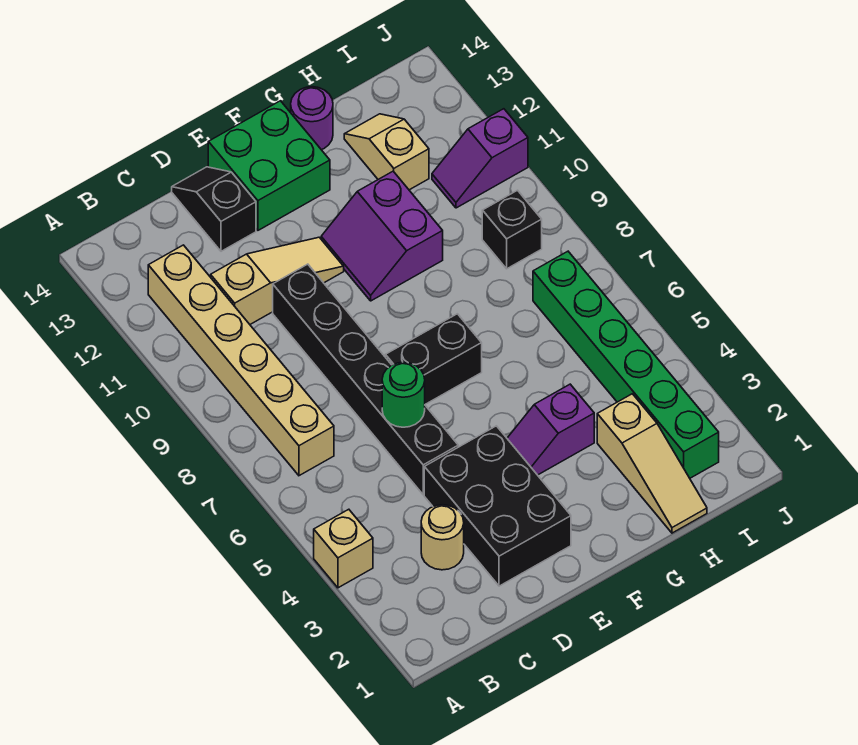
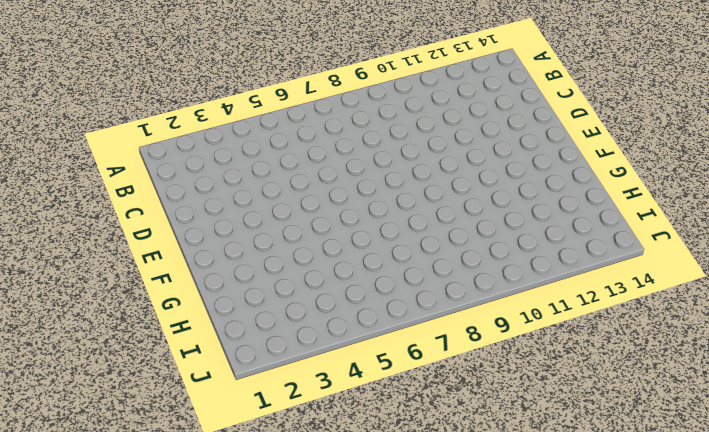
none -> tan 1x1 brick [314,509,373,588]
none -> tan 1x6 brick [148,245,334,476]
none -> tan 1x1 round brick [421,505,464,570]

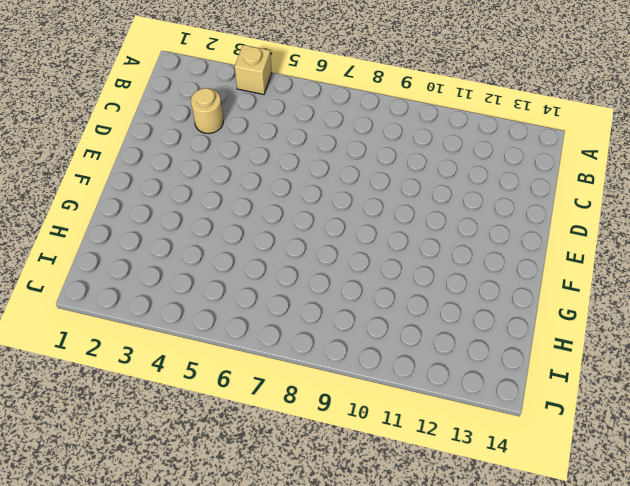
none -> tan 1x6 brick [148,245,334,476]
none -> tan 1x3 slope [211,237,344,324]
none -> black 2x3 brick [424,426,571,586]

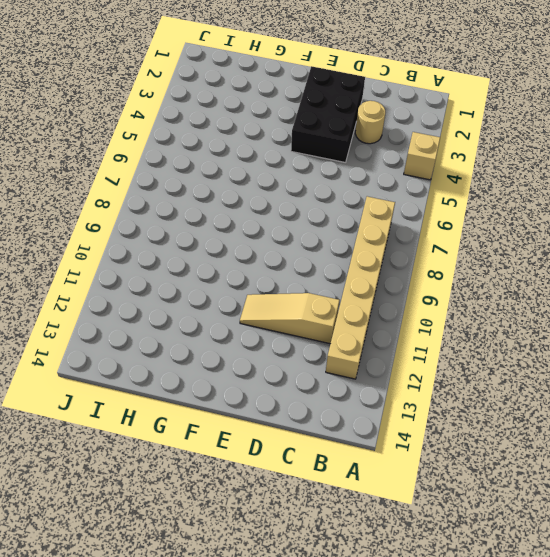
none -> black 1x6 brick [273,264,458,495]
none -> black 1x2 slope [172,167,256,251]
none -> black 1x2 brick [385,314,482,404]

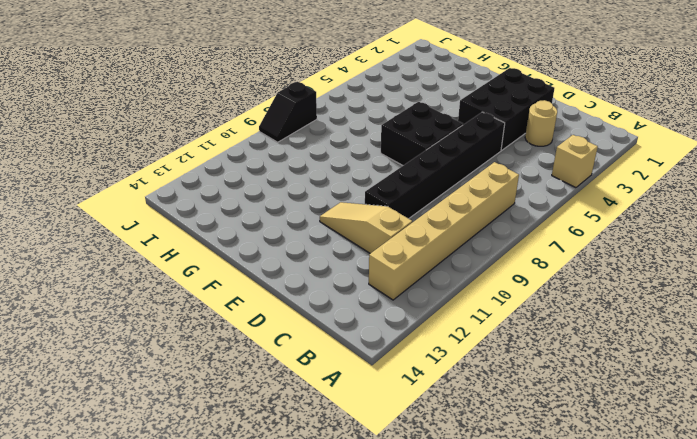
black 2x2 brick [381,102,463,165] -> black 1x2 brick [385,314,482,404]
black 1x2 slope [259,82,317,142] -> black 1x2 slope moved to [172,167,256,251]
none -> green 2x2 brick [208,101,330,230]
none -> purple 1x2 slope [507,384,594,475]
none -> purple 2x2 slope [321,171,443,301]

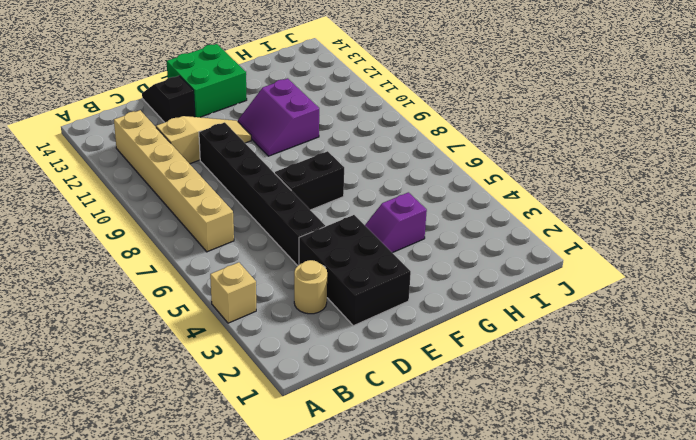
none -> purple 1x1 round brick [291,87,333,150]
none -> tan 1x3 slope [597,394,707,533]
none -> tan 1x2 slope [344,114,429,190]

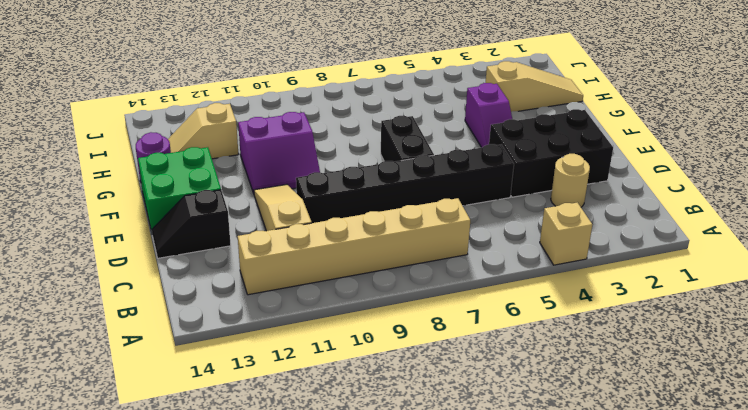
none -> green 1x6 brick [533,251,719,478]
none -> black 1x1 brick [482,190,542,269]
none -> purple 1x2 slope [432,109,528,208]

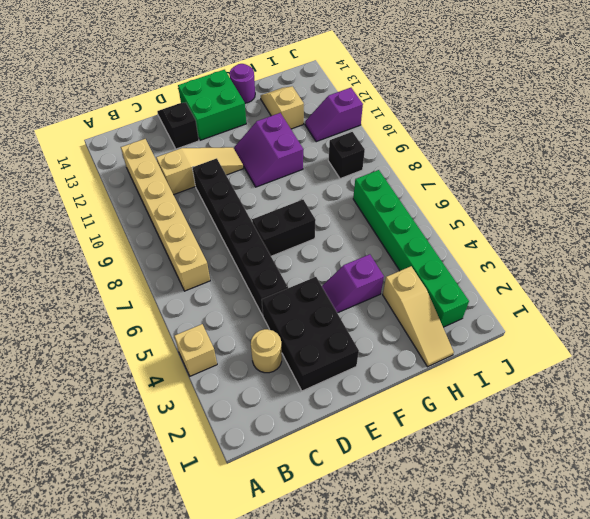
none -> green 1x1 round brick [382,362,425,427]

